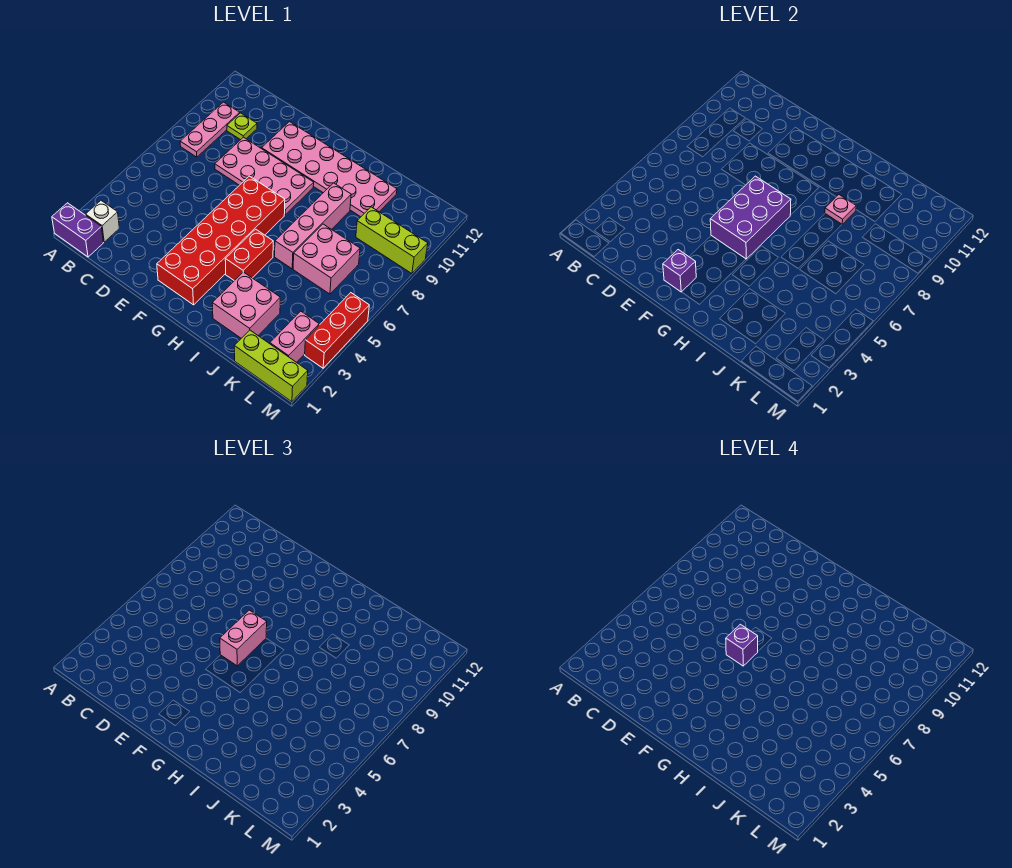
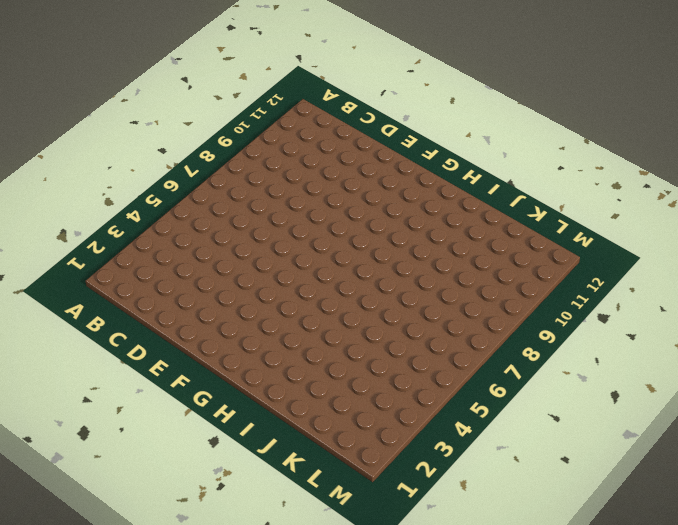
none -> purple 1x2 brick [52,203,103,257]
none -> white 1x1 brick [86,201,119,242]
none -> pink 1x3 plate [180,102,240,157]

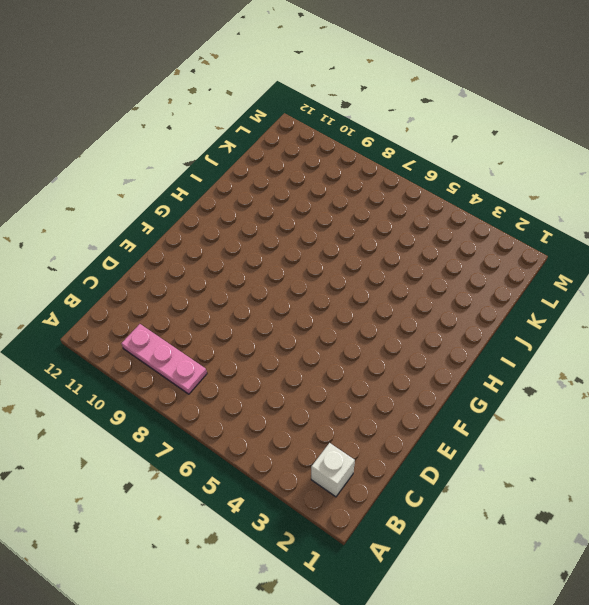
none -> purple 1x2 brick [52,203,103,257]
none -> lime 1x1 plate [227,113,257,140]
none -> pink 2x4 plate [215,137,314,215]

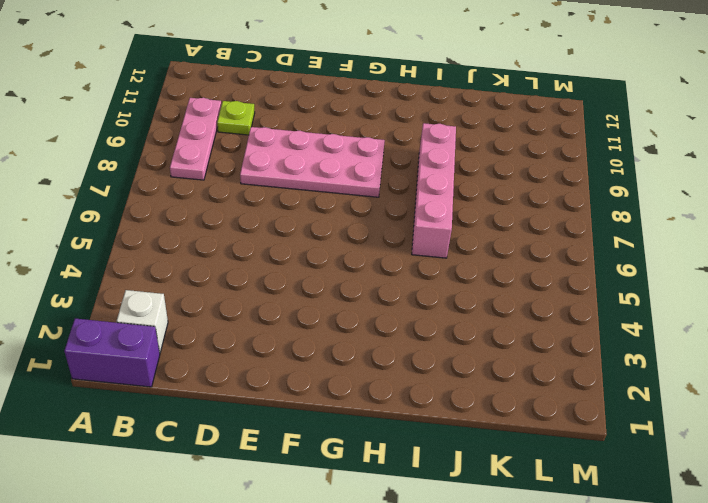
none -> pink 2x6 plate [262,122,397,217]
none -> red 2x6 brick [157,176,285,305]
none -> red 1x2 brick [225,229,273,281]

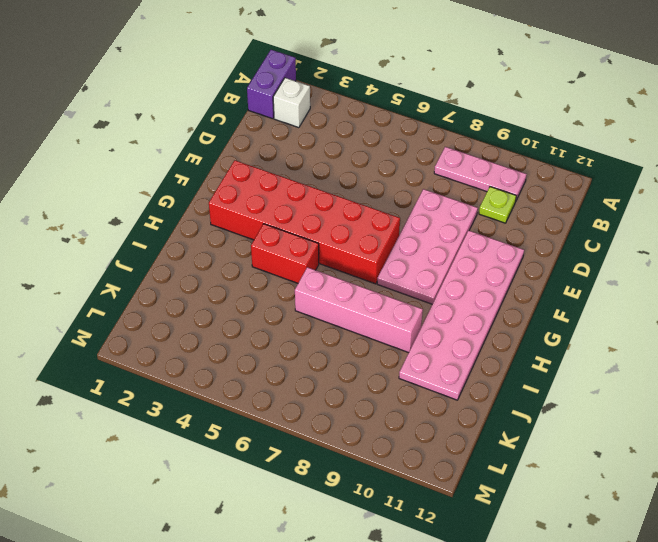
none -> pink 2x2 brick [212,272,280,338]
none -> pink 2x2 brick [293,224,360,294]
none -> lime 1x3 brick [234,330,308,402]

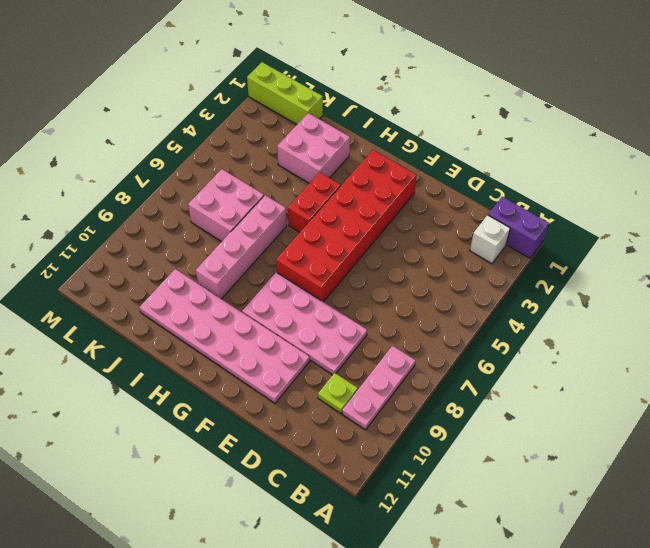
none -> lime 1x3 brick [356,207,428,274]
none -> pink 1x2 brick [270,311,319,362]
none -> red 1x3 brick [305,293,369,368]

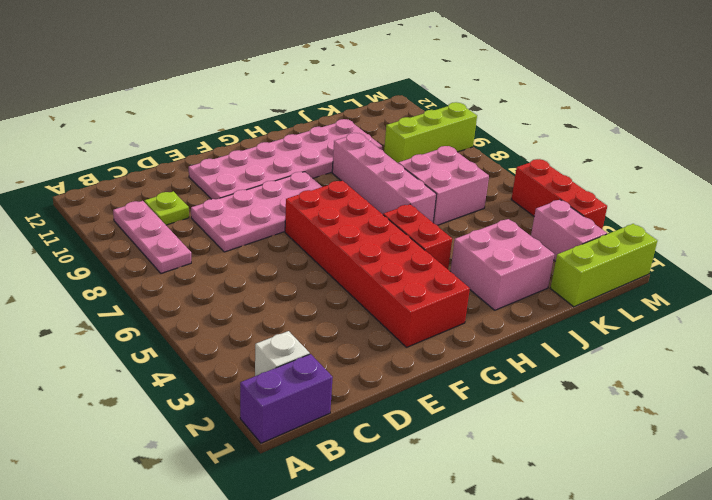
none -> purple 1x1 brick [663,250,696,292]
none -> purple 2x3 brick [710,176,791,259]
none -> pink 1x1 plate [825,195,856,224]

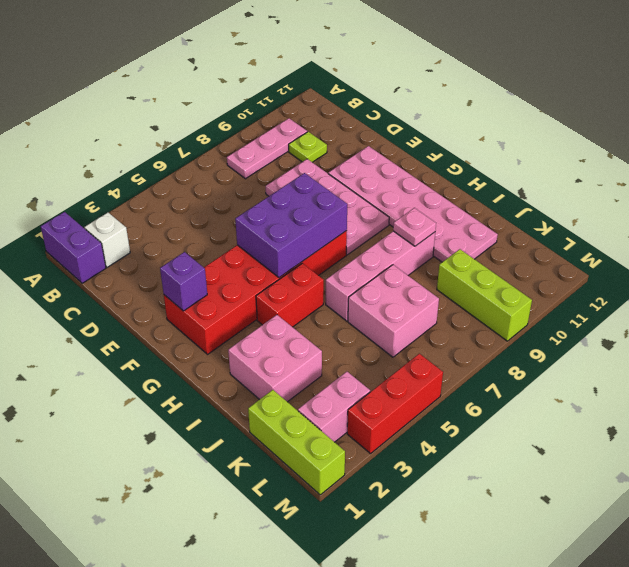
none -> pink 1x2 brick [220,610,267,666]
none -> purple 1x1 brick [726,624,758,666]

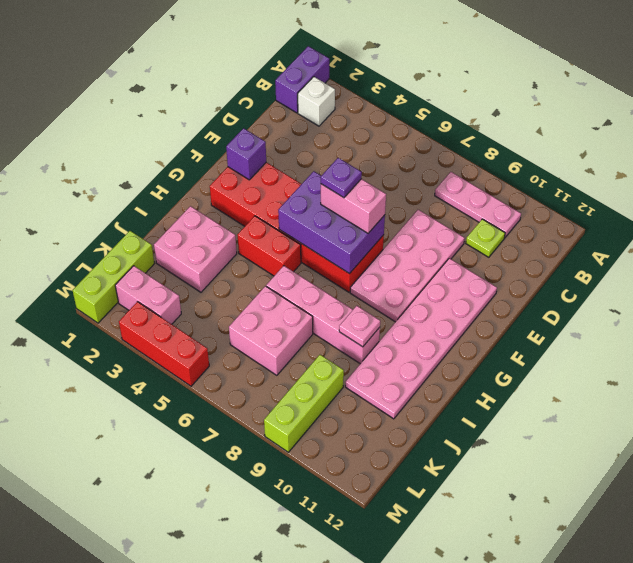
purple 1x1 plate [321,158,362,198] -> purple 1x1 brick [726,624,758,666]

